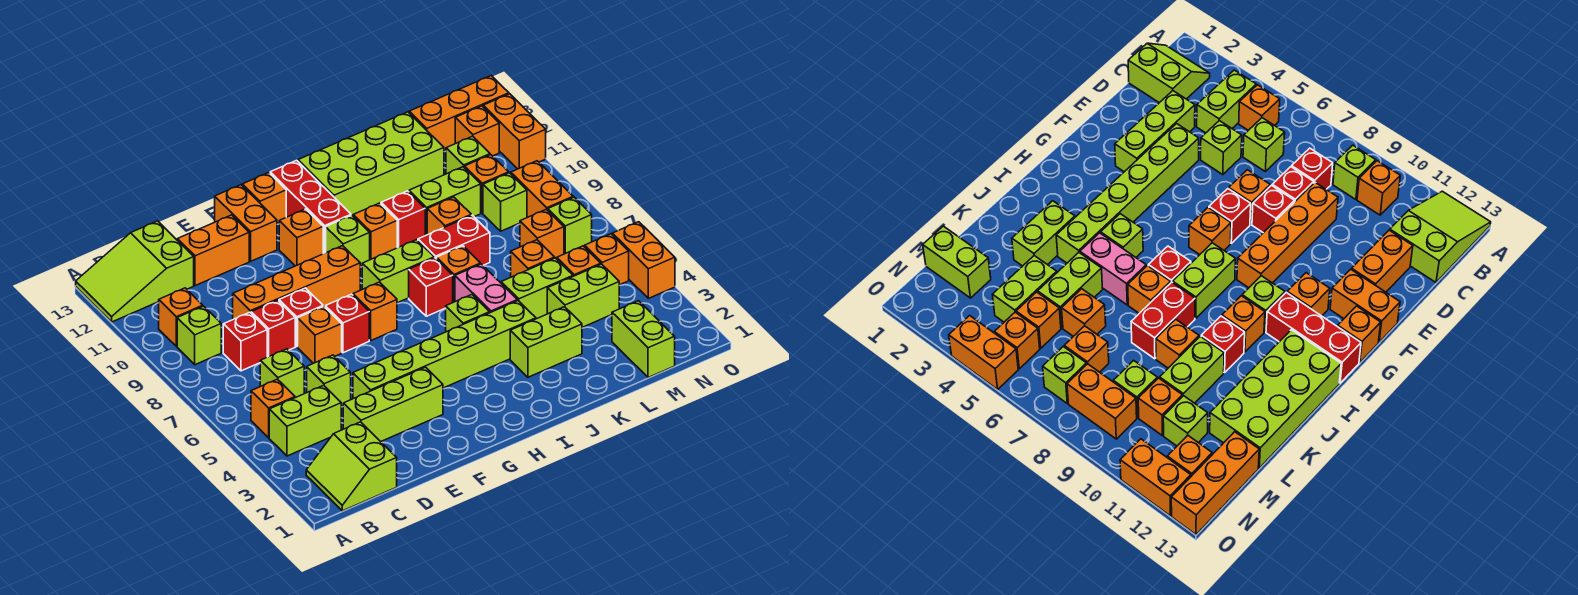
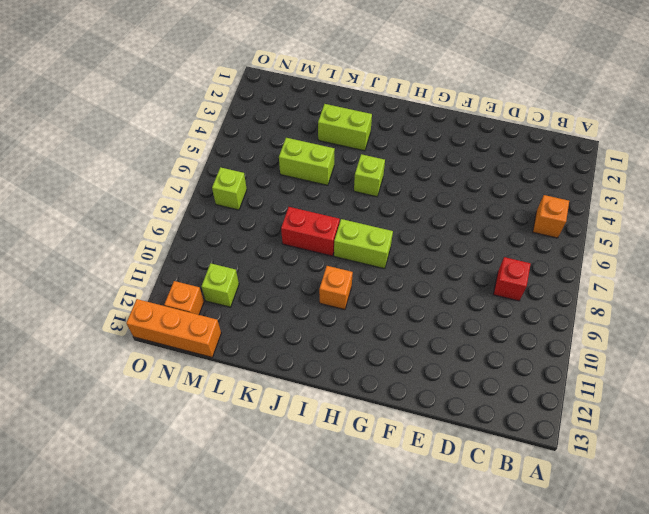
none -> lime 2x3 slope [76,221,194,322]
none -> lime 2x2 slope [306,422,397,511]
none -> lime 1x2 brick [269,385,341,456]
none -> lime 1x1 brick [177,306,221,365]

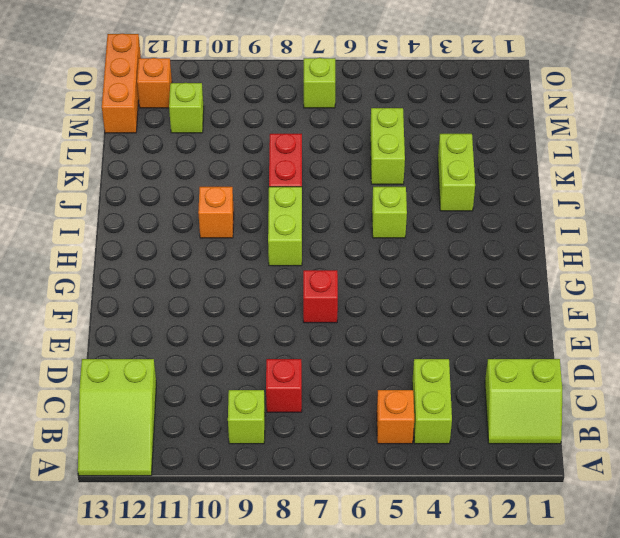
none -> orange 1x1 brick [159,288,203,346]
none -> lime 1x1 brick [260,349,304,398]
none -> lime 1x3 brick [343,367,443,442]
none -> lime 1x1 brick [307,355,351,406]

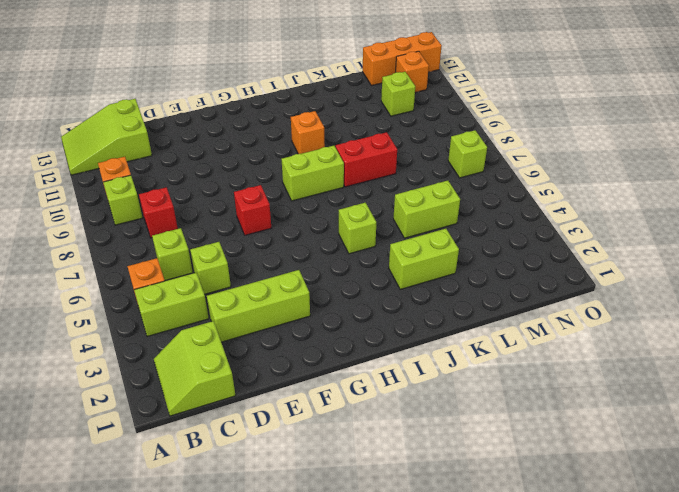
none -> red 1x1 brick [251,300,295,357]
none -> orange 1x4 brick [233,246,360,319]
none -> orange 1x2 brick [177,215,249,286]
none -> lime 1x6 brick [353,301,536,399]

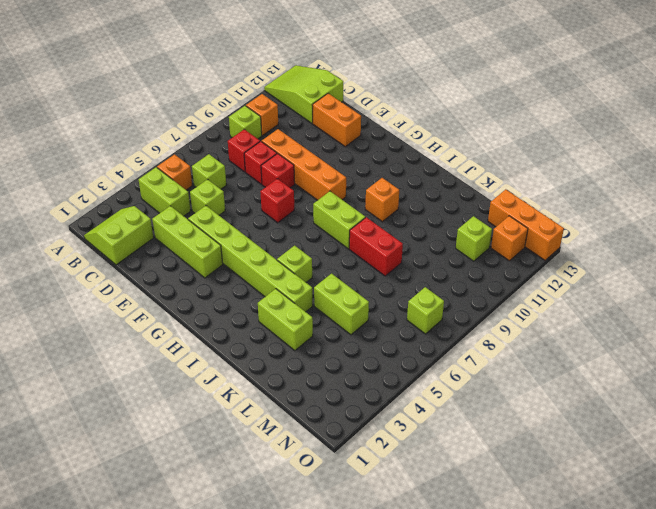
none -> orange 1x1 brick [298,306,342,363]
none -> orange 1x2 brick [215,185,277,261]
none -> orange 1x1 brick [353,282,397,340]
none -> orange 1x1 brick [279,209,323,266]

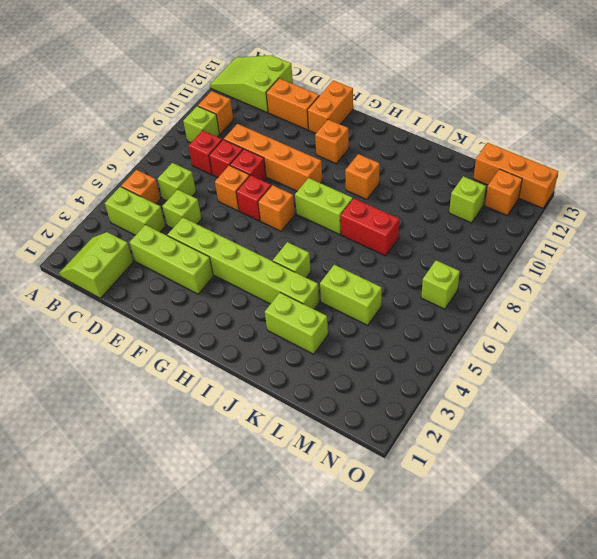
none -> orange 1x1 brick [242,173,286,224]
none -> lime 1x1 brick [326,215,370,266]
none -> red 1x3 brick [270,160,351,254]
none -> red 1x1 brick [409,258,453,316]

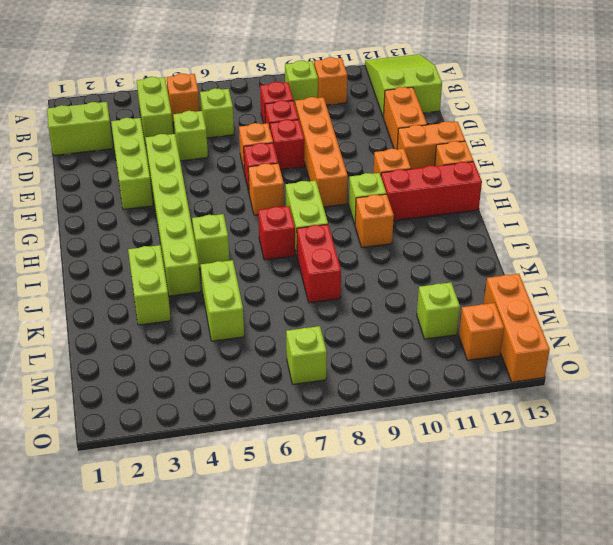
none -> lime 2x4 brick [298,112,444,216]
none -> pink 1x2 brick [455,264,517,313]
none -> orange 1x1 brick [437,246,481,302]
none -> red 1x1 brick [381,191,425,248]

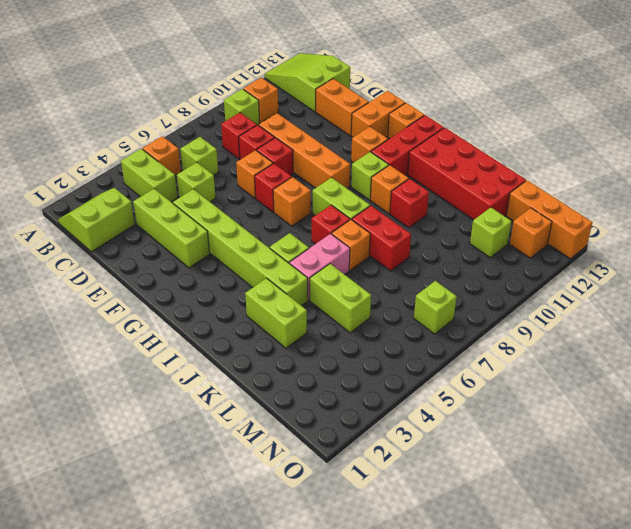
red 2x4 brick [408,128,526,220] -> lime 2x4 brick [298,112,444,216]
none -> orange 1x1 brick [427,197,471,235]
none -> lime 1x2 brick [409,167,481,236]
none -> lime 1x2 brick [547,264,619,327]
none -> orange 1x1 brick [511,240,555,277]

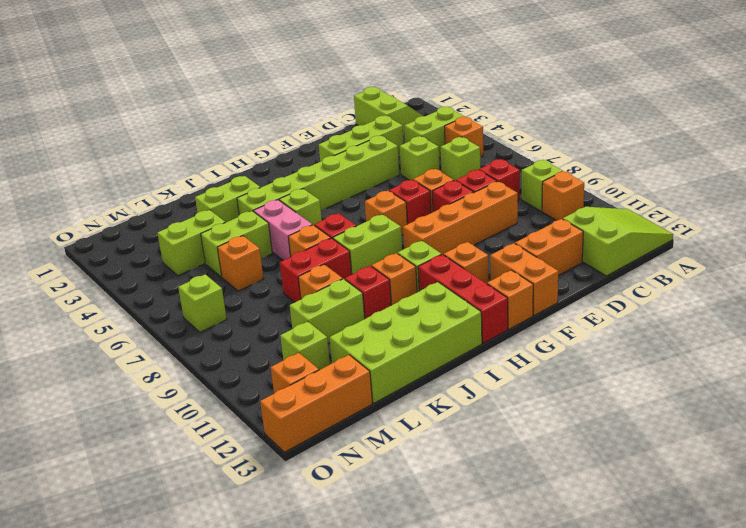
none -> lime 1x2 brick [612,301,675,378]
none -> orange 1x1 brick [557,246,601,276]
none -> orange 1x1 brick [520,209,564,259]
none -> lime 1x1 brick [483,173,527,231]

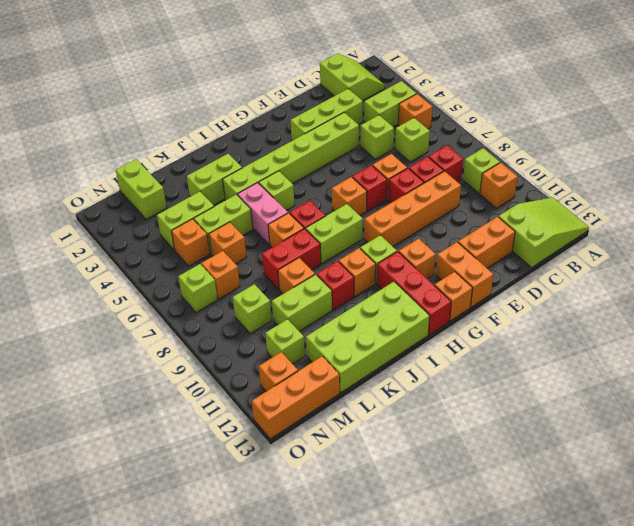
none -> orange 1x1 brick [465,155,509,213]
none -> orange 1x1 brick [585,234,629,285]
none -> orange 1x2 brick [511,161,573,218]
none -> orange 1x2 brick [612,222,675,298]

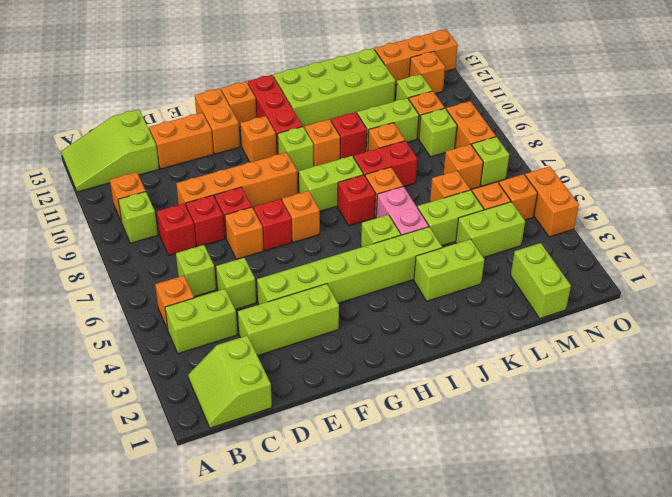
none -> orange 1x2 brick [483,94,546,169]

